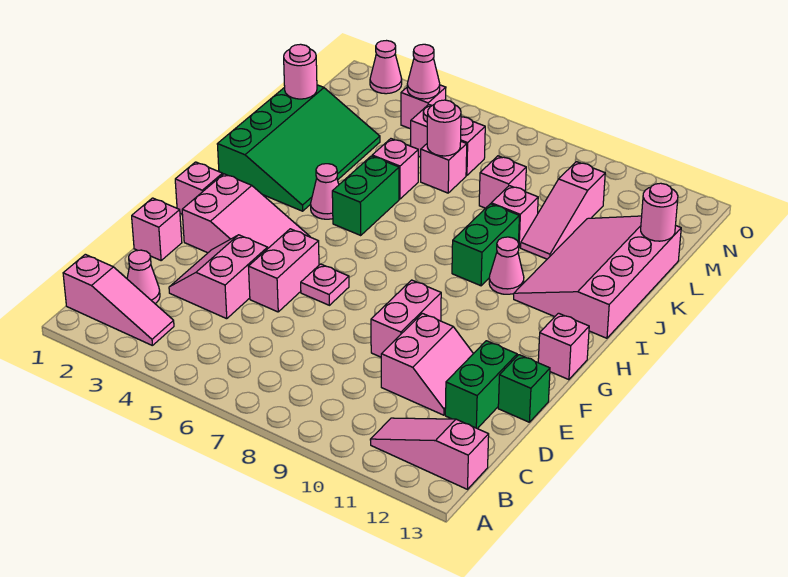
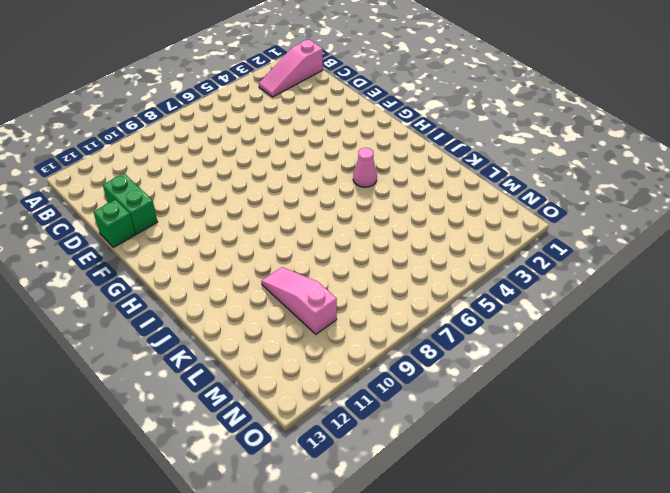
none -> pink 1x3 slope [370,418,489,489]
none -> pink 1x1 cone [127,250,160,304]
none -> pink 2x2 slope [169,235,268,319]
none -> pink 2x2 slope [381,313,473,415]

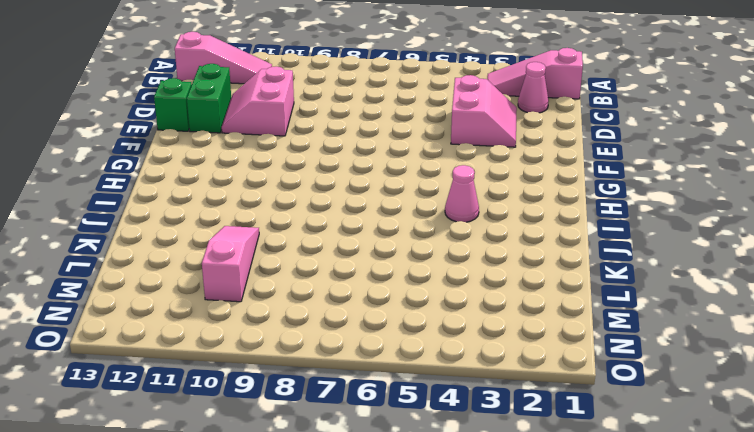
none -> pink 1x1 brick [132,198,182,260]
none -> pink 1x2 brick [248,229,319,312]
none -> pink 1x2 brick [371,280,441,357]
none -> pink 2x3 slope [182,174,310,253]

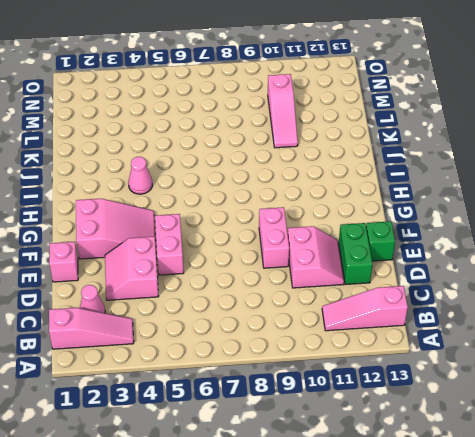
none -> pink 1x1 plate [301,264,349,305]
none -> pink 1x1 brick [175,162,223,214]
none -> pink 1x1 brick [538,313,589,380]
none -> green 3x4 slope [217,85,380,211]

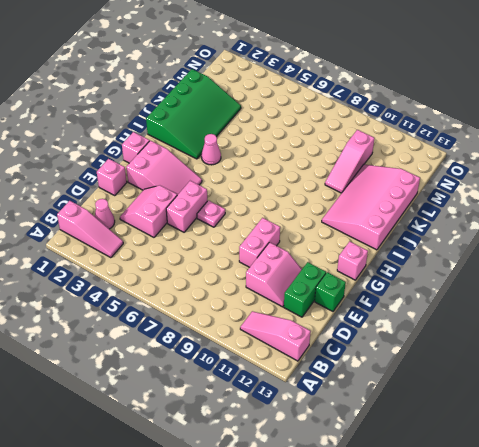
none -> green 1x2 brick [332,156,399,235]
none -> green 1x2 brick [452,204,519,286]
none -> pink 1x1 cone [489,237,524,294]
none -> pink 1x1 brick [372,139,419,199]

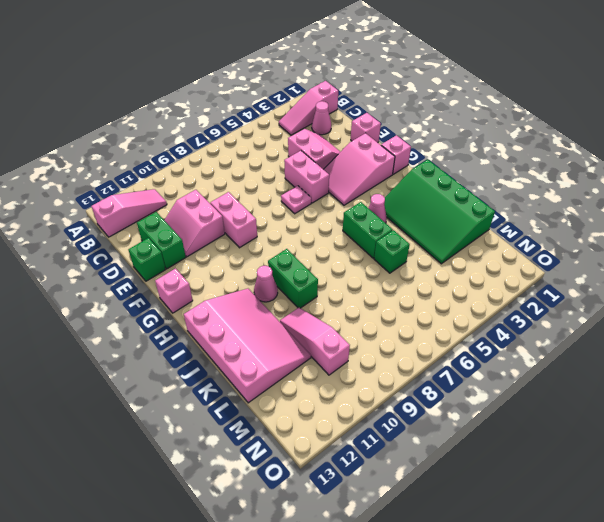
green 1x1 brick [374,230,410,273] -> pink 1x1 brick [372,139,419,199]
none -> pink 1x1 brick [491,186,538,248]
none -> pink 1x1 brick [421,141,467,193]
none -> pink 1x1 brick [479,156,526,208]
none -> pink 1x2 brick [411,104,485,175]

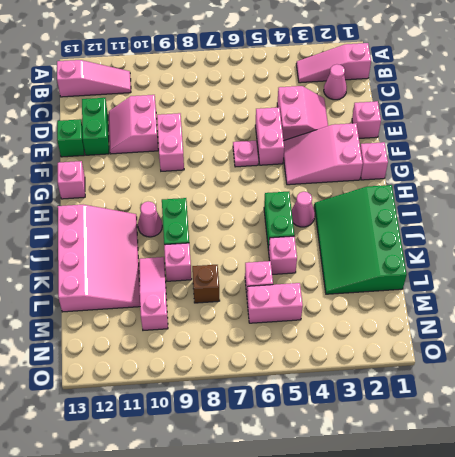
brown 1x1 brick [192,265,220,303] -> pink 1x1 brick [479,156,526,208]
none -> pink 1x1 brick [401,85,446,129]
none -> pink 1x1 cone [370,41,402,94]
none -> pink 1x1 round brick [284,44,317,99]
none -> pink 1x1 round brick [427,100,461,156]

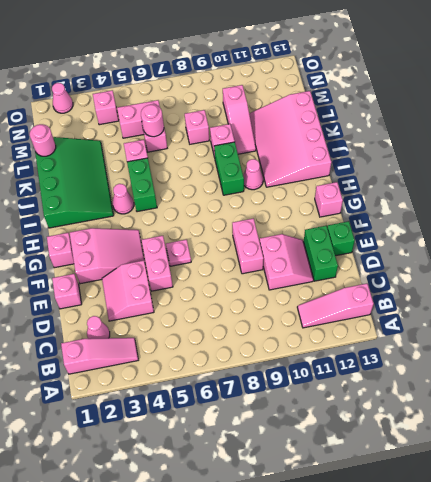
none -> pink 1x1 round brick [641,183,678,241]
none -> pink 1x1 cone [407,44,440,99]

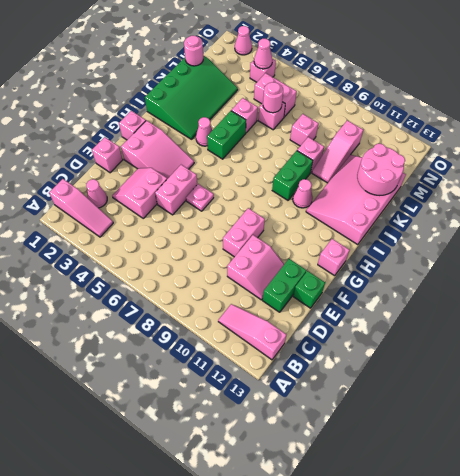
pink 2x2 round brick [357,144,405,195] -> pink 1x1 round brick [641,183,678,241]

